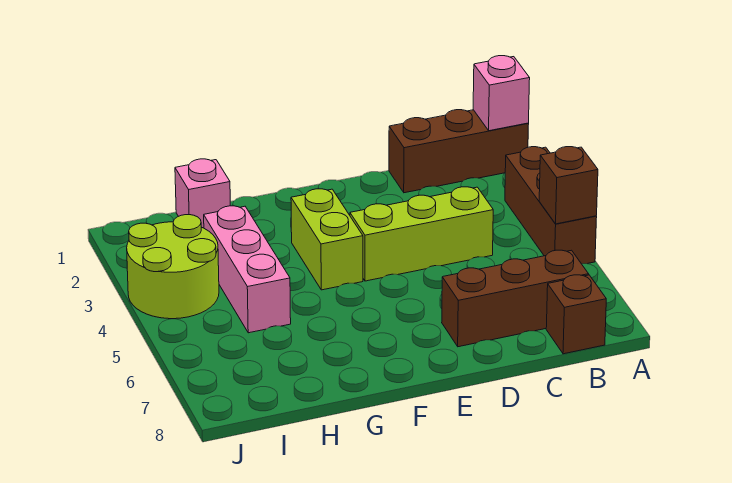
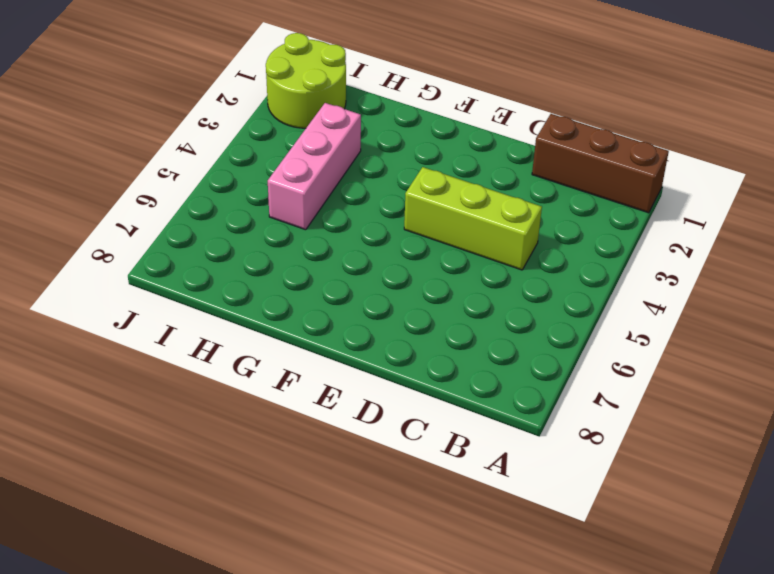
lime 2x2 round brick [266,33,346,128] -> lime 2x2 round brick moved to [127,215,219,319]
none -> brown 1x3 brick [505,147,597,264]
none -> brown 1x3 brick [442,250,589,347]

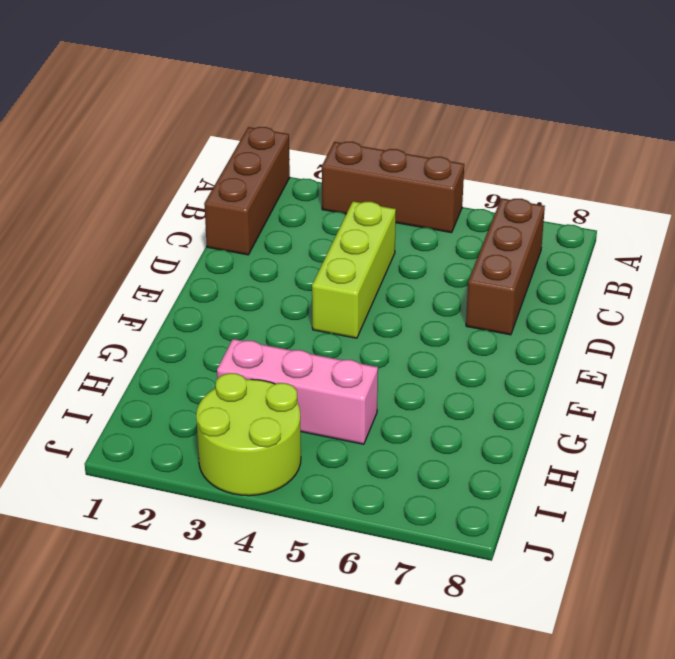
none -> brown 1x1 brick [546,275,606,354]
none -> lime 1x2 brick [291,189,363,290]

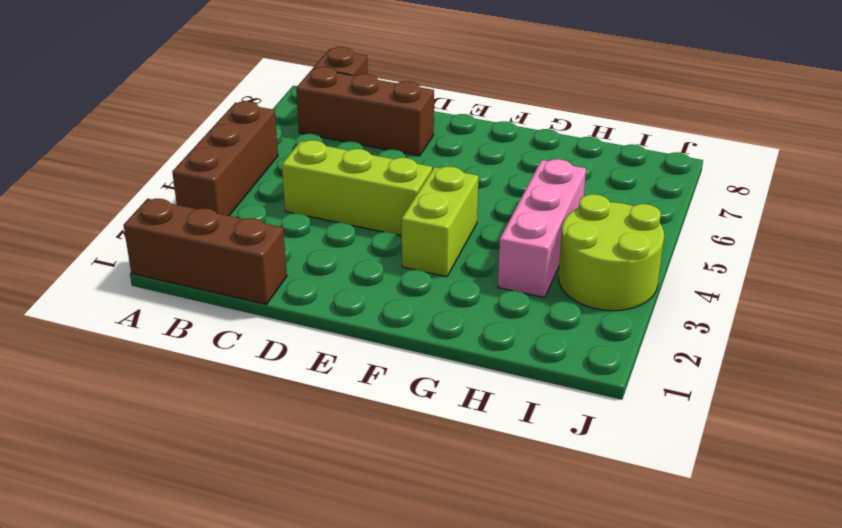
none -> pink 1x1 brick [175,159,230,228]
none -> pink 1x1 brick [473,56,530,131]

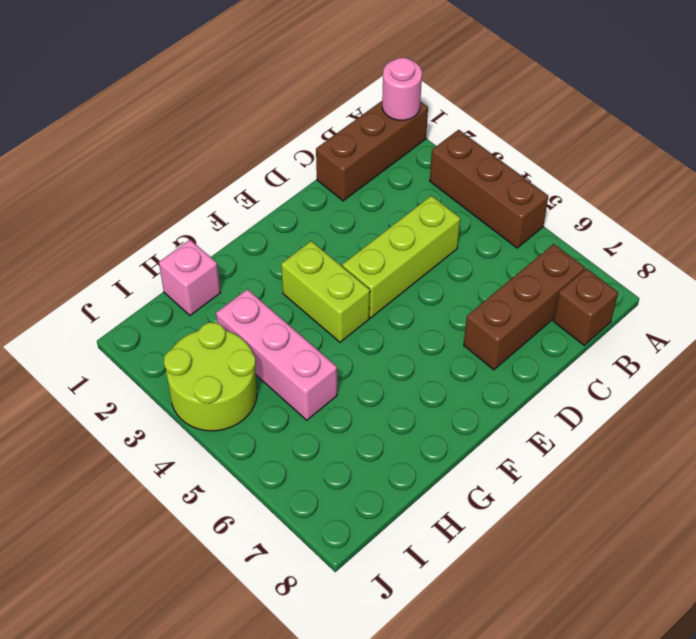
pink 1x1 round brick [382,58,422,120] -> pink 1x1 brick [473,56,530,131]
none -> brown 1x1 brick [539,147,598,224]

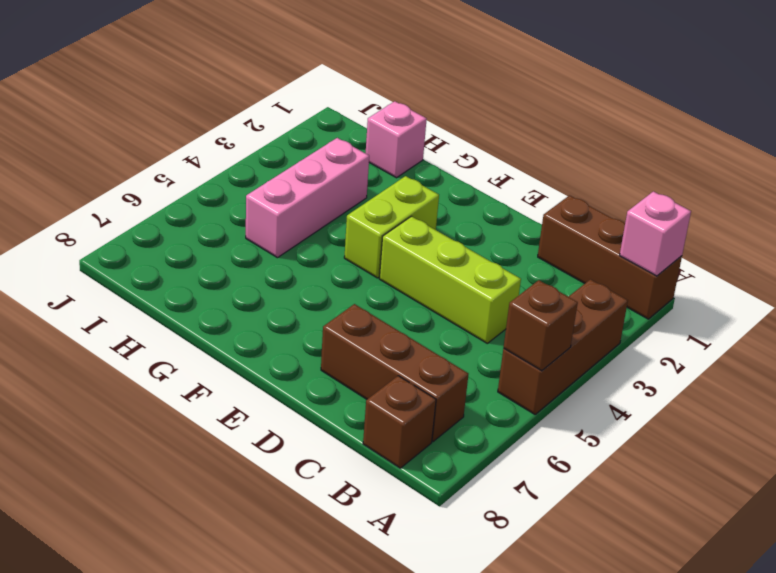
none -> lime 2x2 round brick [127,215,219,319]

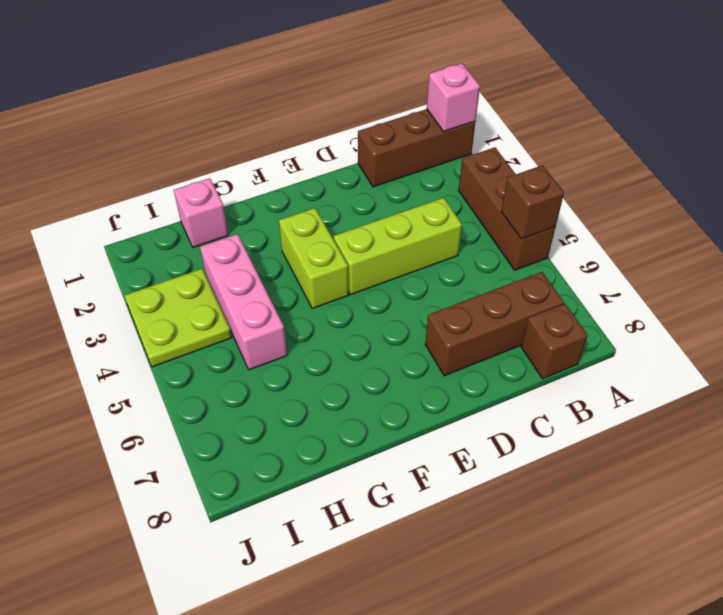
lime 2x2 plate [124,269,232,367] -> lime 2x2 round brick [127,215,219,319]

